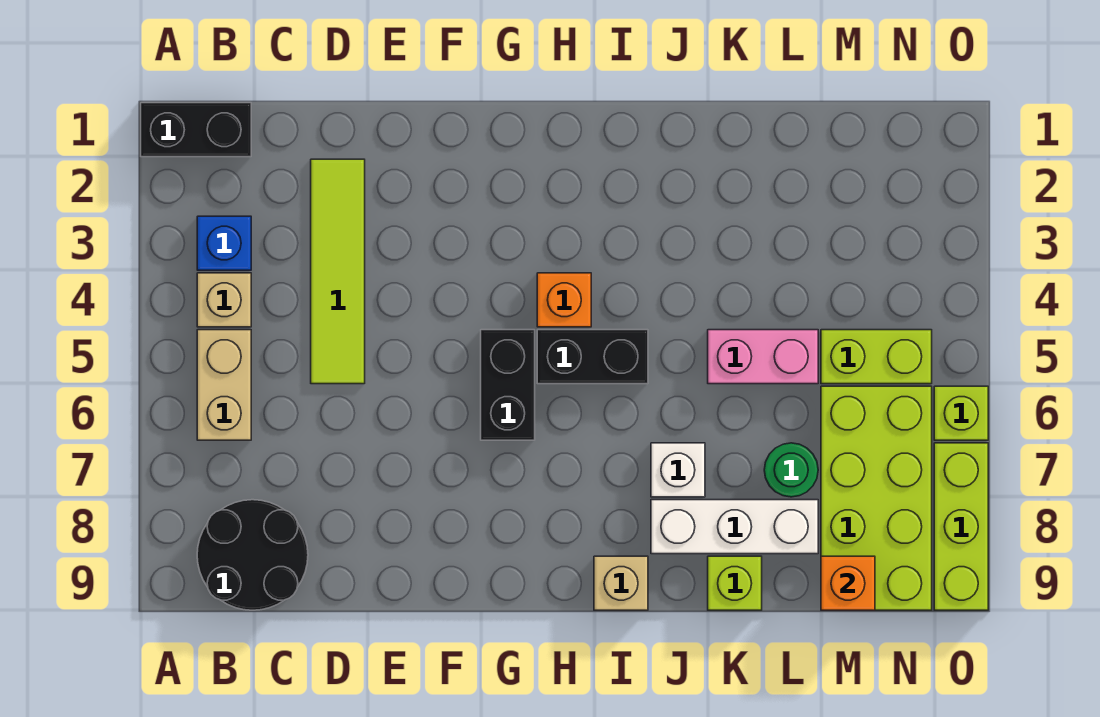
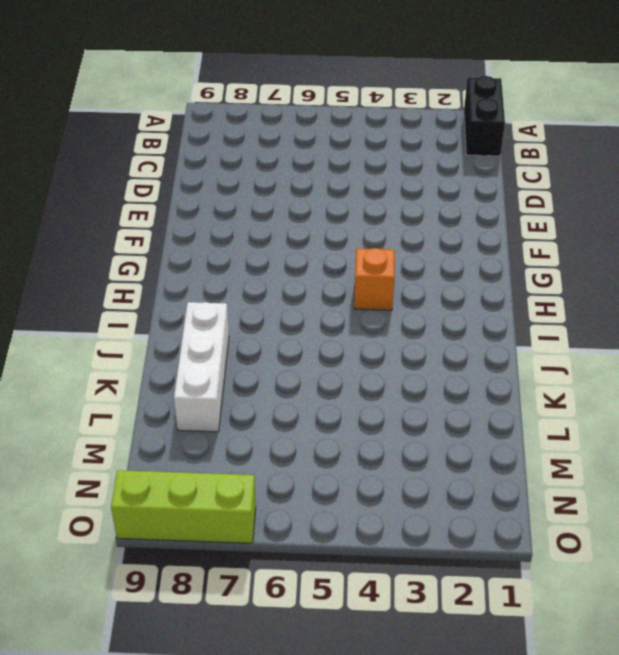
none -> blue 1x1 brick [197,216,251,270]
none -> tan 1x1 brick [197,273,251,327]
none -> tan 1x2 brick [197,330,251,440]

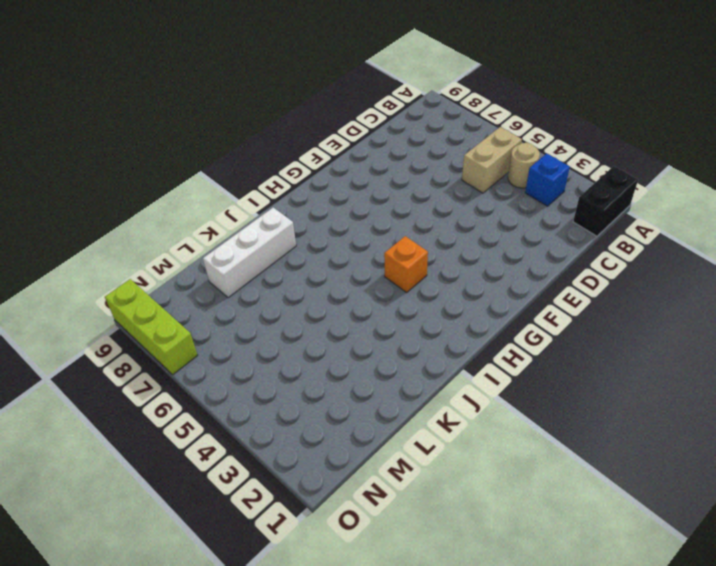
tan 1x1 round brick [508,143,540,188] -> tan 1x1 brick [197,273,251,327]
tan 1x2 brick [462,127,522,193] -> tan 1x2 brick turned to [197,330,251,440]
none -> black 2x2 round brick [197,500,308,610]
none -> lime 1x4 tile [311,159,365,384]
none -> black 1x2 brick [481,330,535,440]

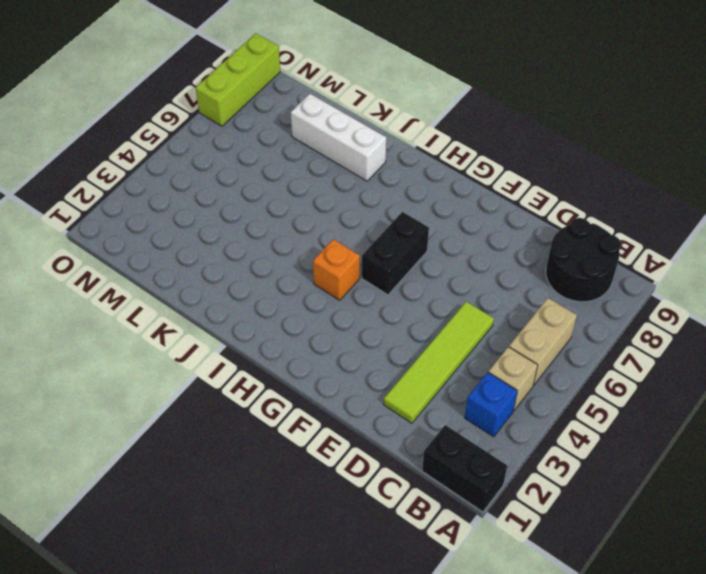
none -> black 1x2 brick [537,330,648,384]
none -> tan 1x1 brick [594,556,648,610]
none -> white 1x1 brick [651,443,705,497]

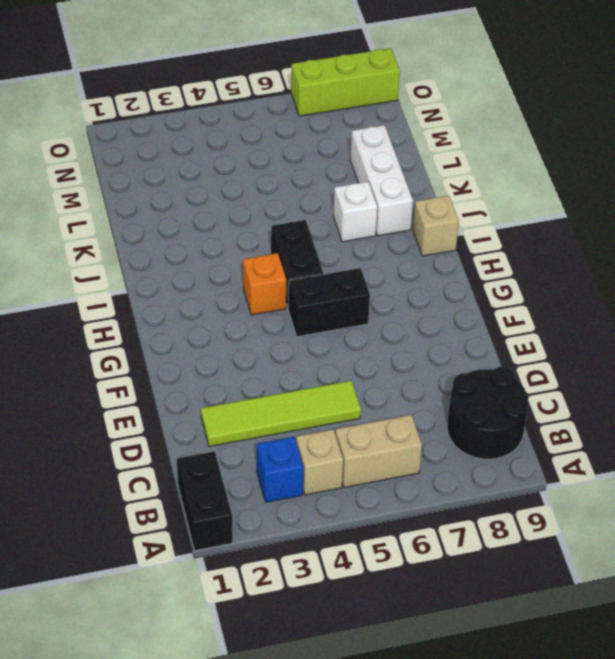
none -> pink 1x2 brick [708,330,818,384]
none -> lime 1x1 brick [708,556,762,610]
none -> green 1x1 round brick [764,443,818,497]

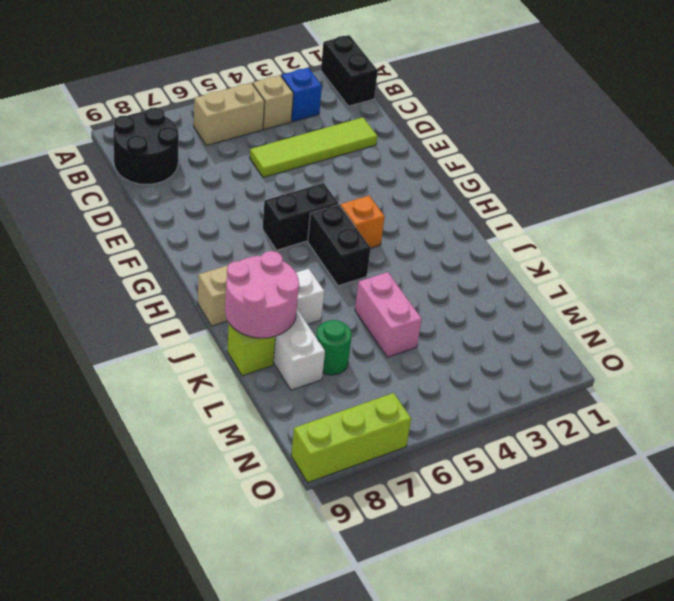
pink 2x2 round brick [225,251,299,338] -> none
none -> lime 1x2 brick [821,330,932,384]
none -> lime 2x4 brick [821,386,932,610]
none -> lime 1x1 brick [934,386,988,440]

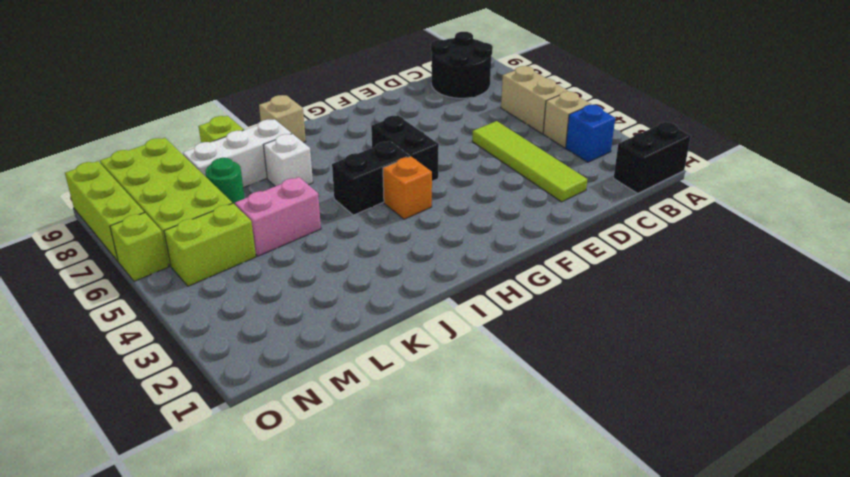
none -> orange 1x1 brick [821,556,875,610]

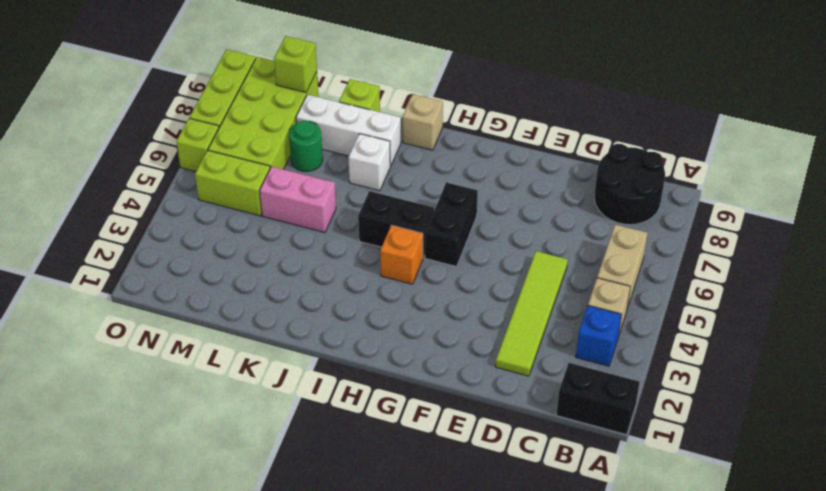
lime 1x1 brick [274,36,317,92] -> orange 1x1 brick [821,556,875,610]

